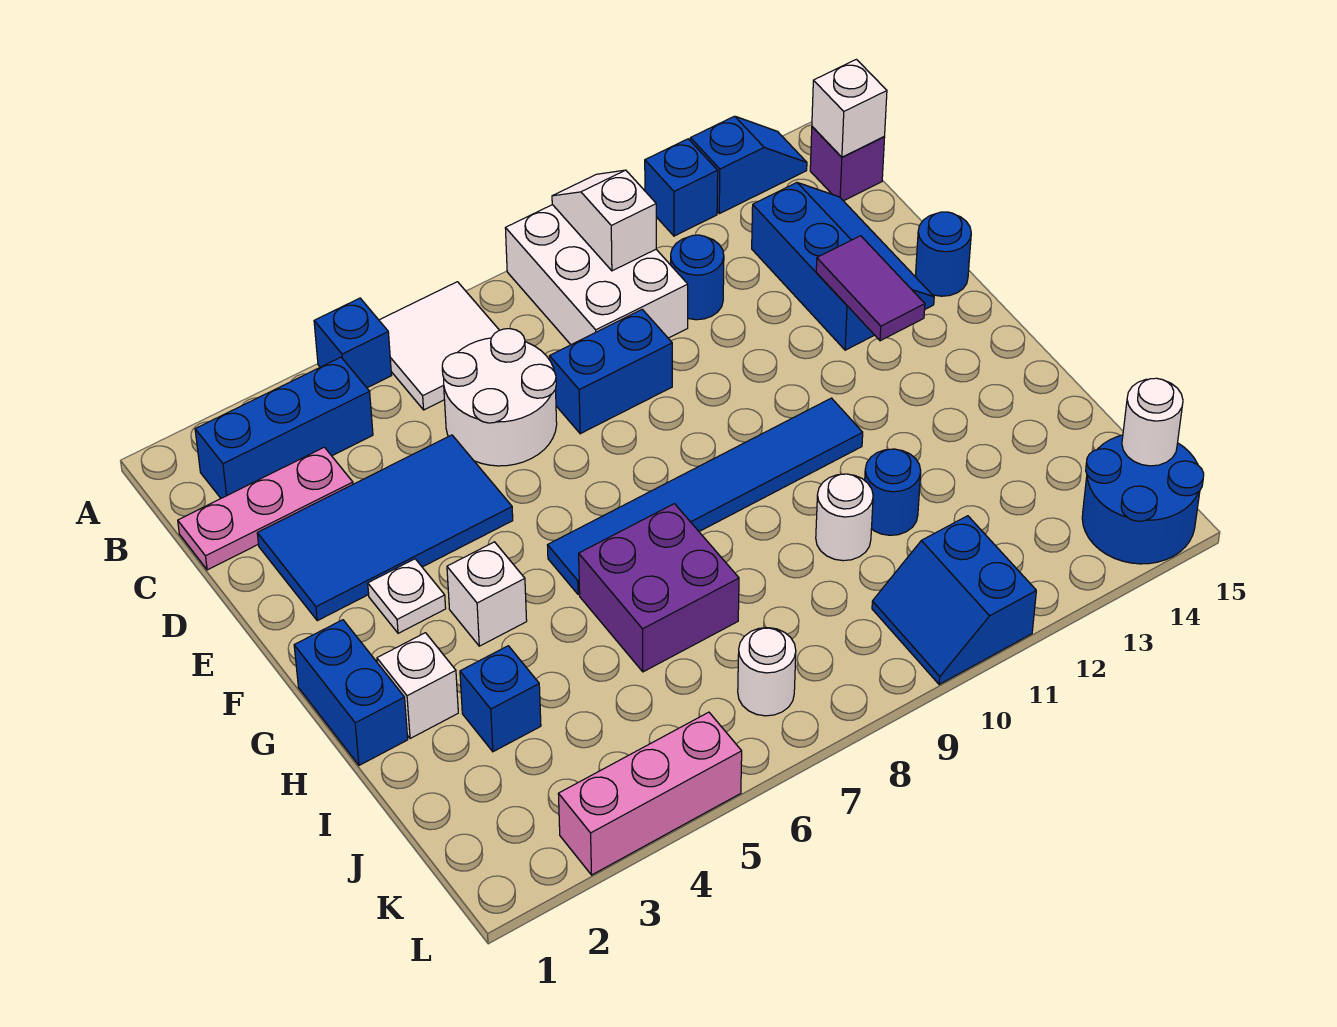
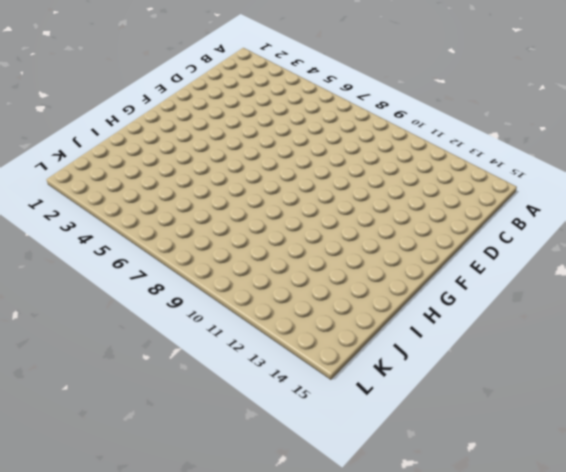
none -> blue 1x1 brick [314,298,392,388]
none -> white 2x2 tile [379,282,499,410]
none -> white 2x3 brick [505,205,688,345]
none -> blue 1x1 brick [645,139,718,236]

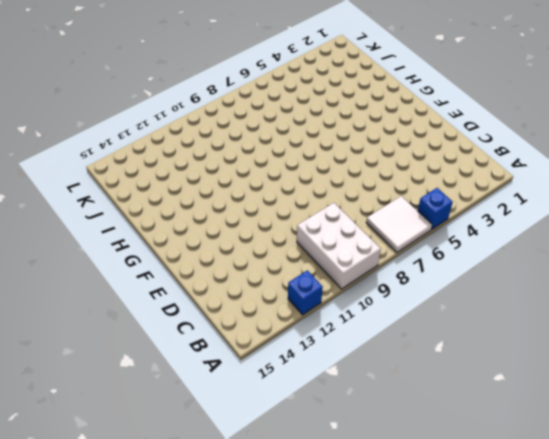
none -> blue 1x2 slope [690,116,807,214]
none -> blue 1x3 brick [195,357,373,498]
none -> purple 1x1 brick [810,127,885,201]
none -> pink 1x3 plate [178,447,353,570]

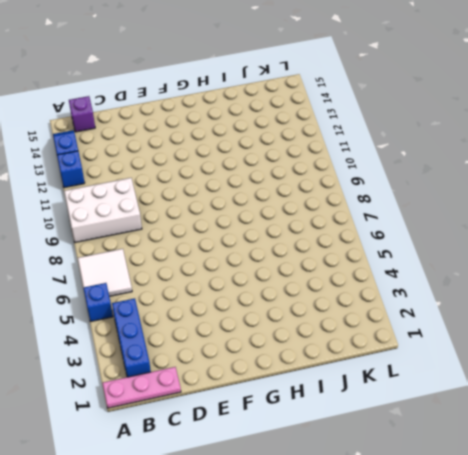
pink 1x3 plate [102,367,181,408] -> pink 1x3 plate turned to [178,447,353,570]
none -> white 2x2 round brick [442,329,557,466]
none -> blue 1x1 round brick [671,235,724,320]
none -> blue 2x3 slope [752,183,934,350]
none -> blue 2x4 tile [257,435,513,621]

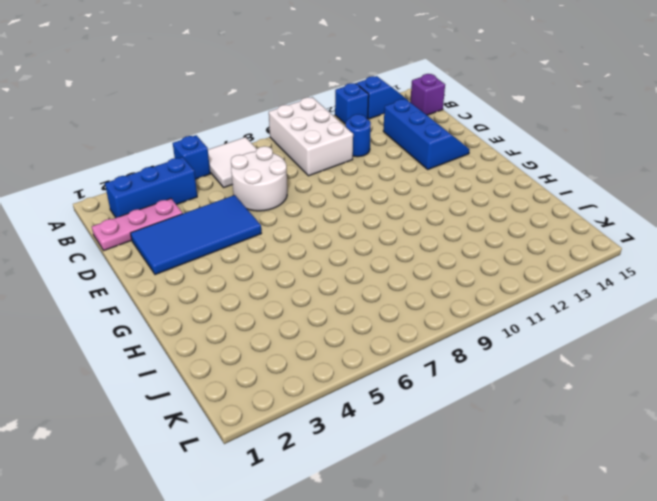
none -> blue 1x2 brick [550,309,672,434]
none -> blue 1x1 round brick [915,212,971,296]
none -> white 1x1 plate [368,559,446,633]
none -> blue 1x2 brick [294,620,408,765]

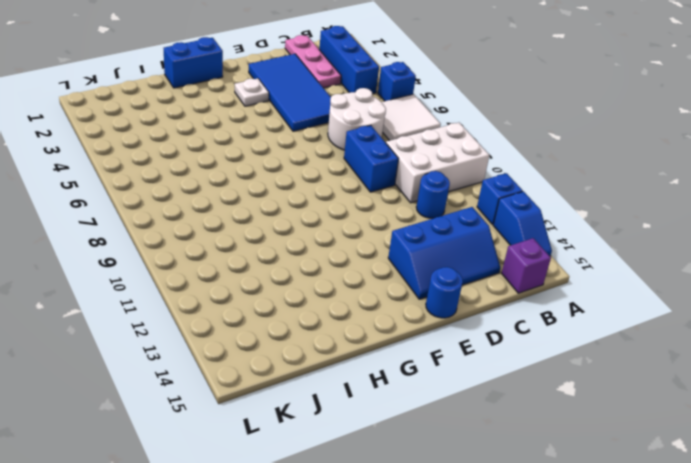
none -> white 1x1 brick [447,542,527,646]
none -> blue 1x6 tile [547,398,863,595]
none -> white 1x1 brick [377,633,458,739]
none -> purple 2x2 brick [579,504,739,672]

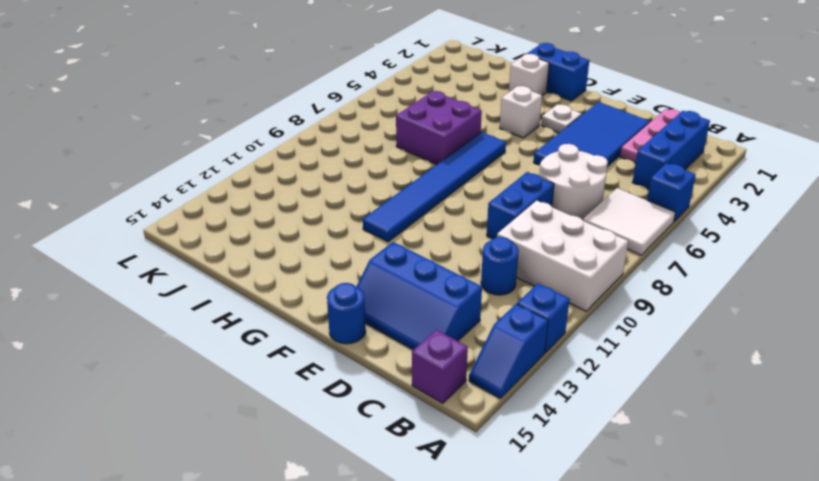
none -> blue 1x1 brick [460,646,541,752]
none -> white 1x1 round brick [816,474,873,561]
none -> blue 1x1 round brick [865,449,921,535]
none -> white 1x1 round brick [738,628,796,716]

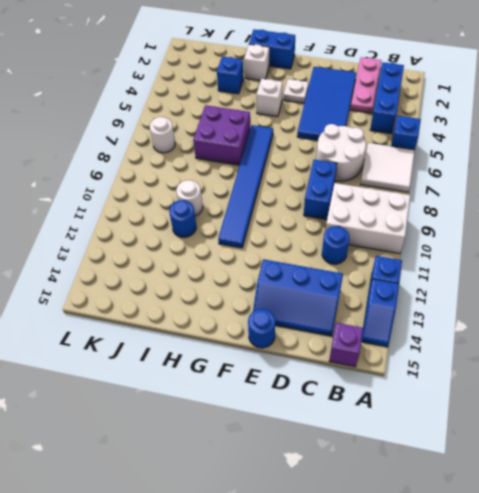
none -> blue 2x2 slope [872,516,1036,685]
none -> blue 2x2 round brick [1082,435,1204,564]
none -> pink 1x3 brick [558,712,742,875]
none -> white 1x2 slope [552,170,656,271]

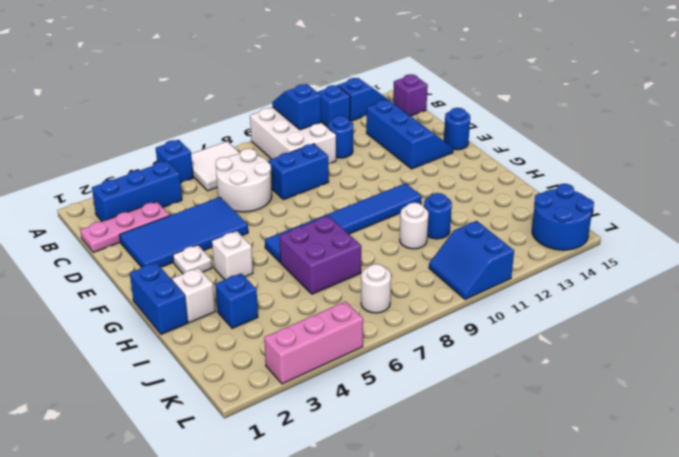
blue 1x2 slope [272,84,321,130] -> white 1x2 slope [552,170,656,271]
none -> white 1x1 brick [812,59,887,157]
none -> purple 1x2 tile [816,236,925,341]
none -> white 1x1 round brick [1122,378,1183,466]

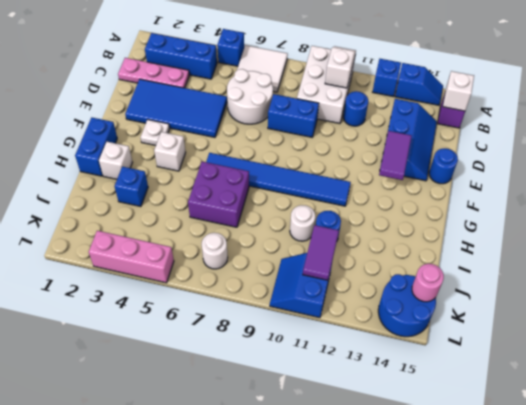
purple 1x2 tile [303,225,339,280] -> none
pink 1x1 round brick [412,264,444,302] -> white 1x1 round brick [1122,378,1183,466]

